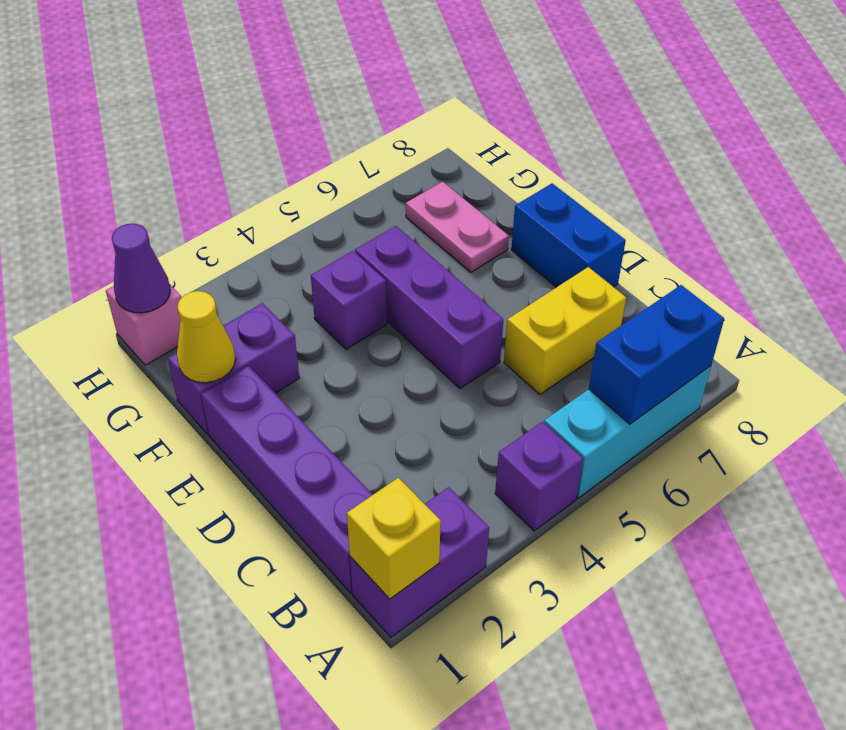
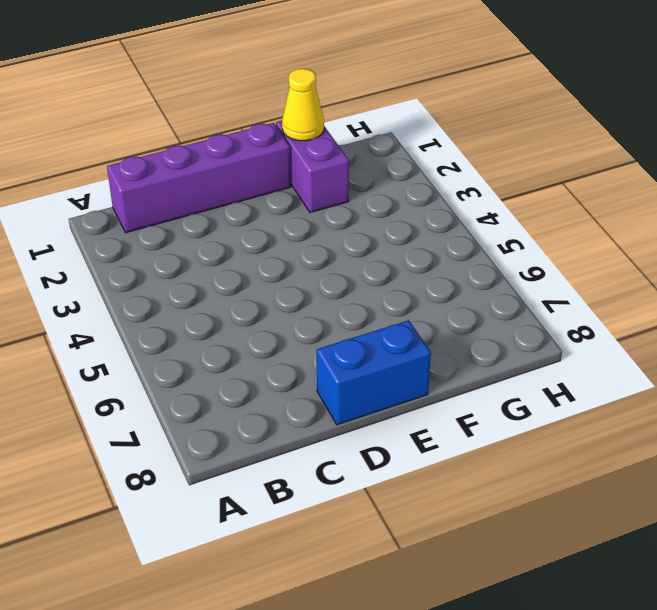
none -> purple 1x2 brick [350,487,489,637]
none -> purple 1x1 brick [495,422,583,531]
none -> cyan 1x3 brick [544,366,711,498]

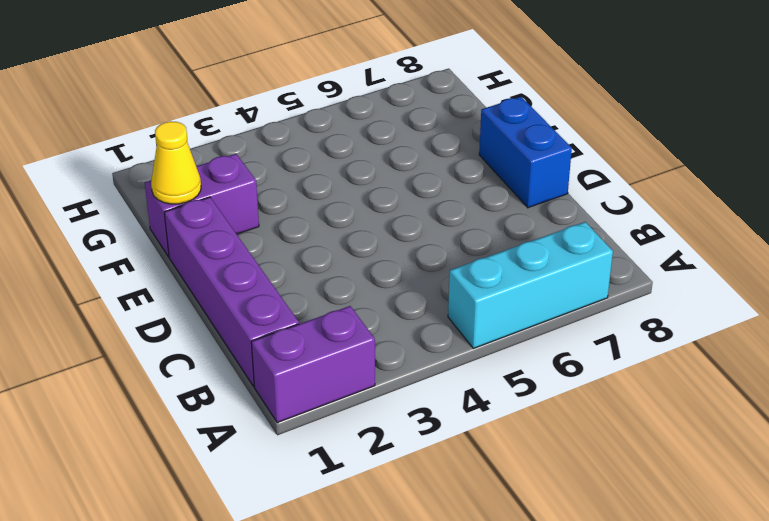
none -> purple 1x1 brick [495,422,583,531]
none -> yellow 1x2 brick [504,267,626,394]
none -> purple 1x3 brick [355,226,503,389]

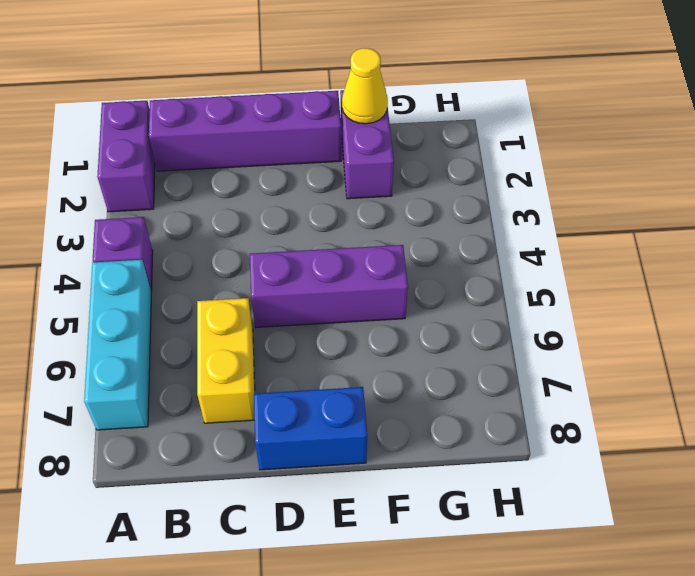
none -> purple 1x1 brick [311,251,387,349]
none -> pink 1x2 plate [406,182,509,272]
none -> pink 1x1 brick [106,284,181,365]

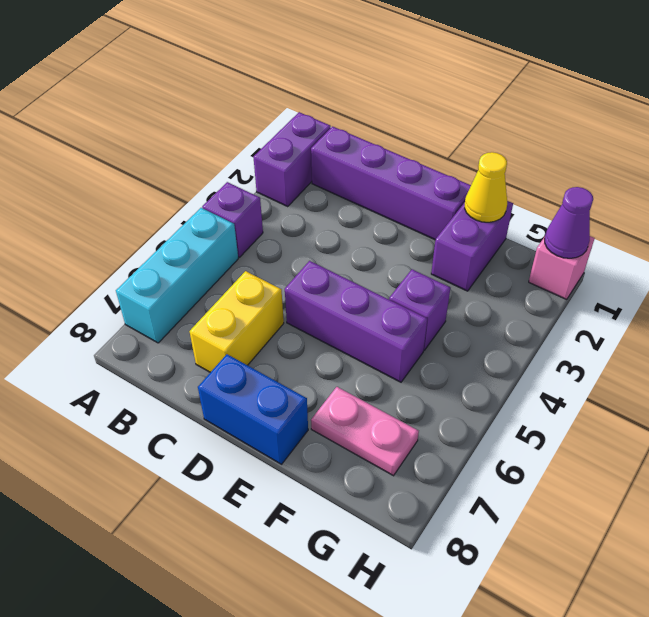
none -> yellow 1x1 brick [347,478,441,599]
none -> blue 1x2 brick [589,285,724,424]

